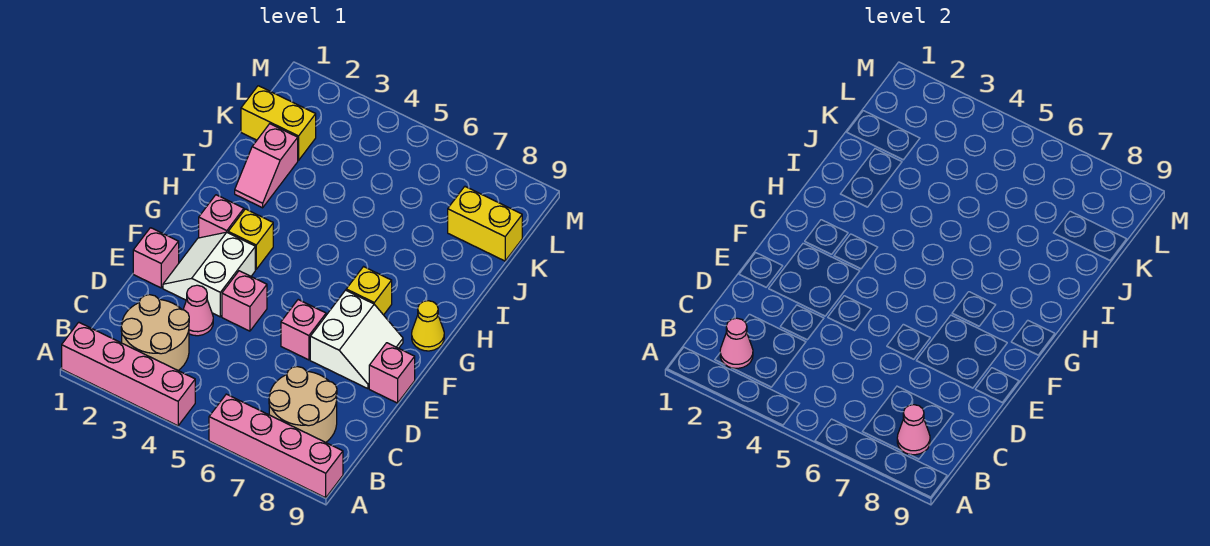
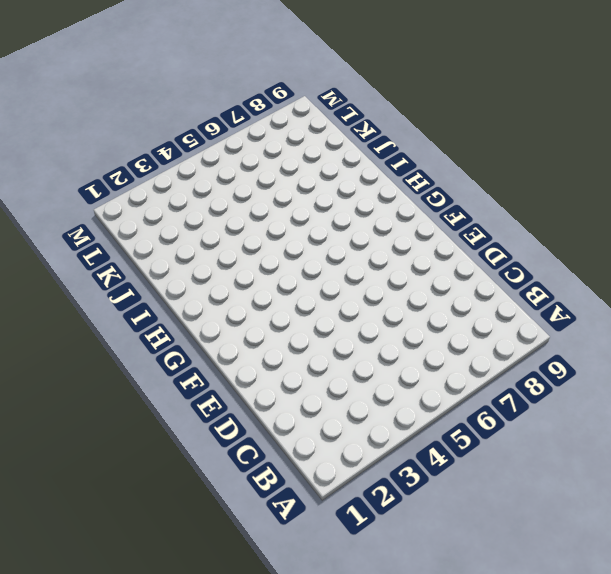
none -> pink 1x4 brick [62,322,195,426]
none -> pink 1x4 brick [209,394,343,498]
none -> tan 2x2 round brick [121,295,189,370]

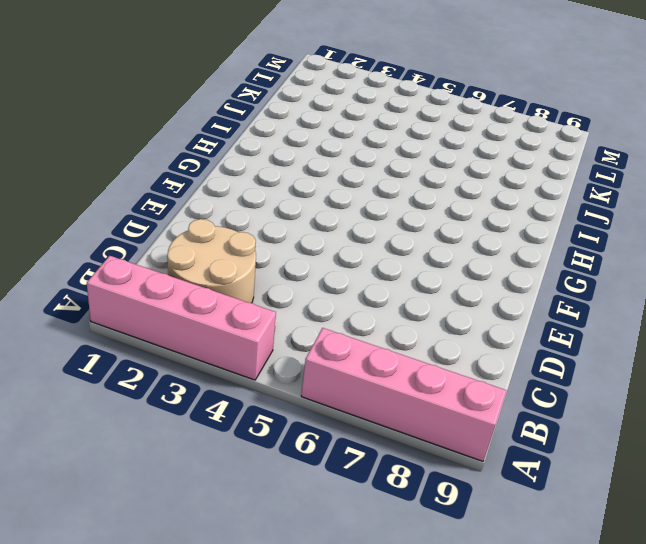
none -> tan 2x2 round brick [269,367,337,442]
none -> pink 1x1 cone [183,285,213,336]
none -> pink 1x1 brick [133,228,179,288]

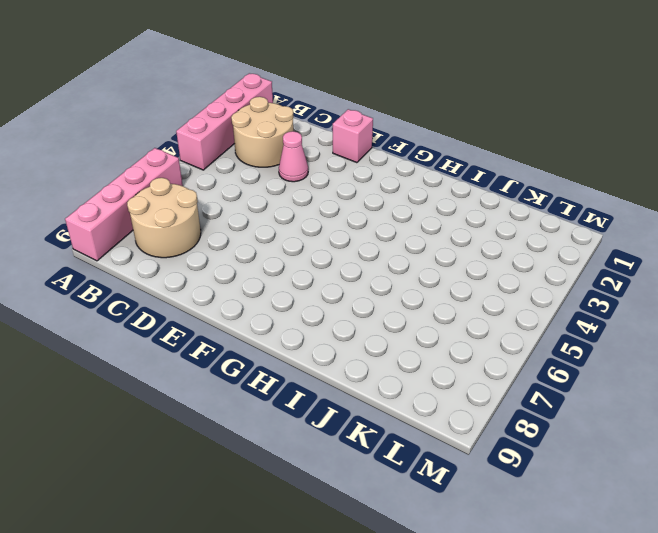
none -> white 2x2 slope [163,232,255,317]
none -> pink 1x1 brick [222,271,267,331]
none -> pink 1x1 brick [281,300,326,360]

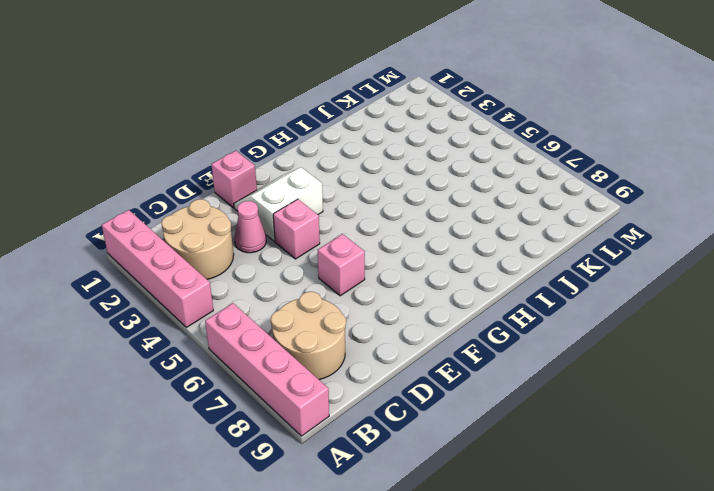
none -> white 2x2 slope [310,290,403,389]
none -> pink 1x1 brick [369,343,415,403]
none -> pink 1x1 brick [199,195,244,238]

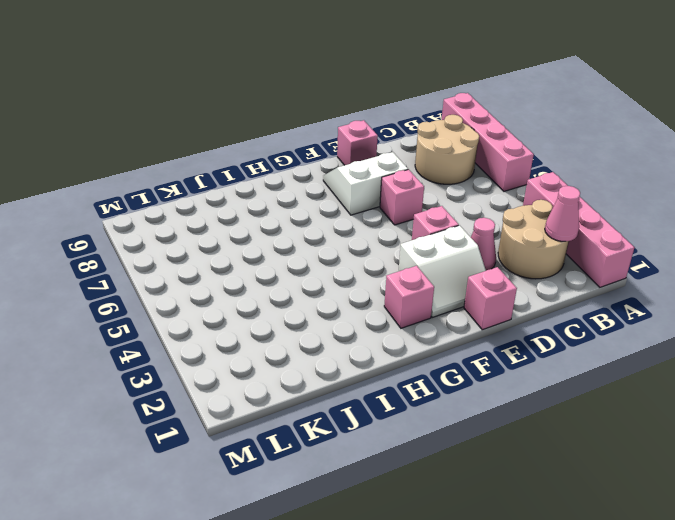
none -> yellow 1x1 brick [228,209,273,269]
none -> yellow 1x1 brick [346,267,392,315]
none -> yellow 1x1 cone [412,301,444,351]

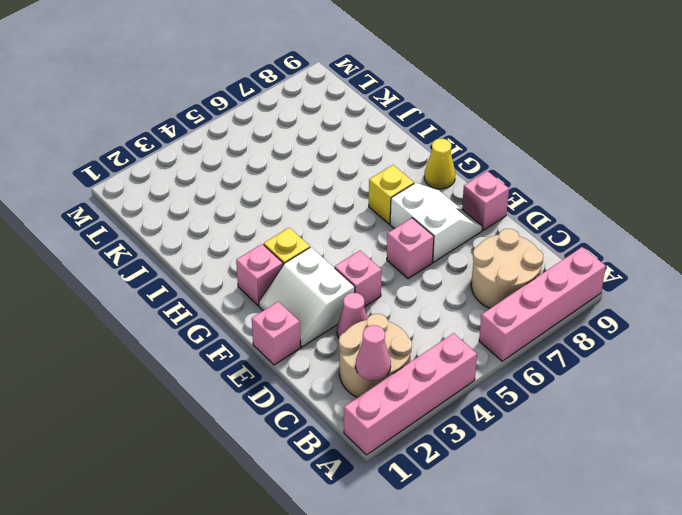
none -> pink 1x2 slope [235,124,298,208]
none -> yellow 1x2 brick [241,86,316,160]
none -> yellow 1x2 brick [448,187,522,261]

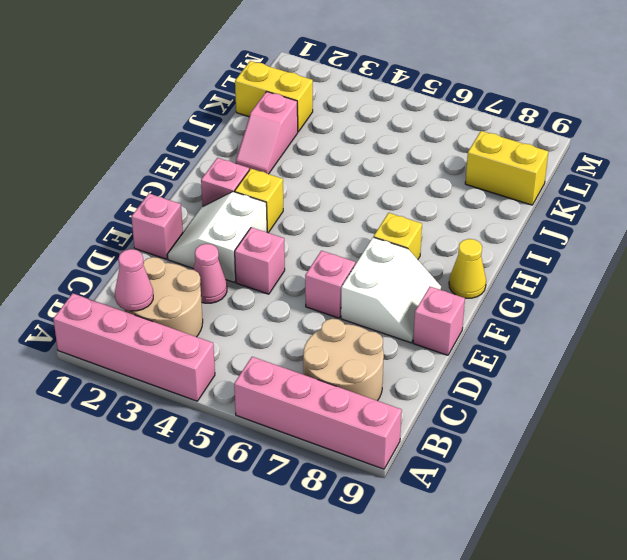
none -> pink 1x1 cone [897,405,930,455]

